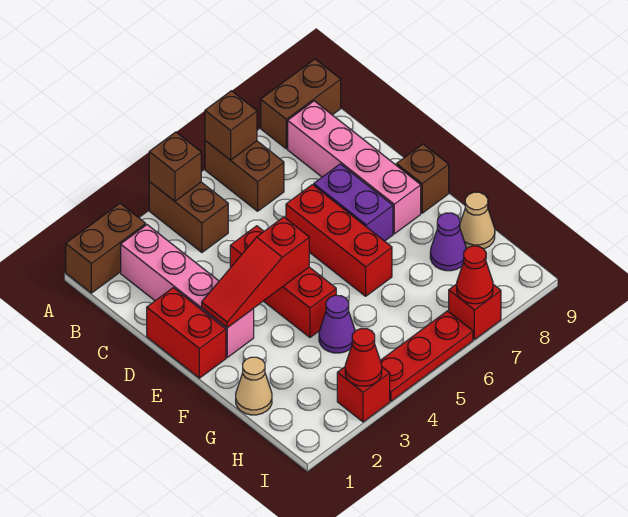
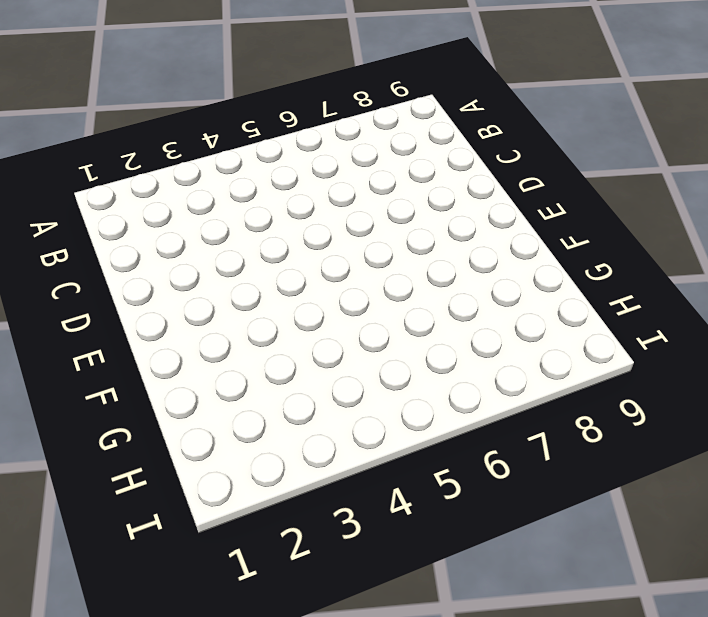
none -> brown 1x2 brick [66,203,146,293]
none -> brown 1x2 brick [149,182,228,252]
none -> brown 1x2 brick [205,141,284,211]

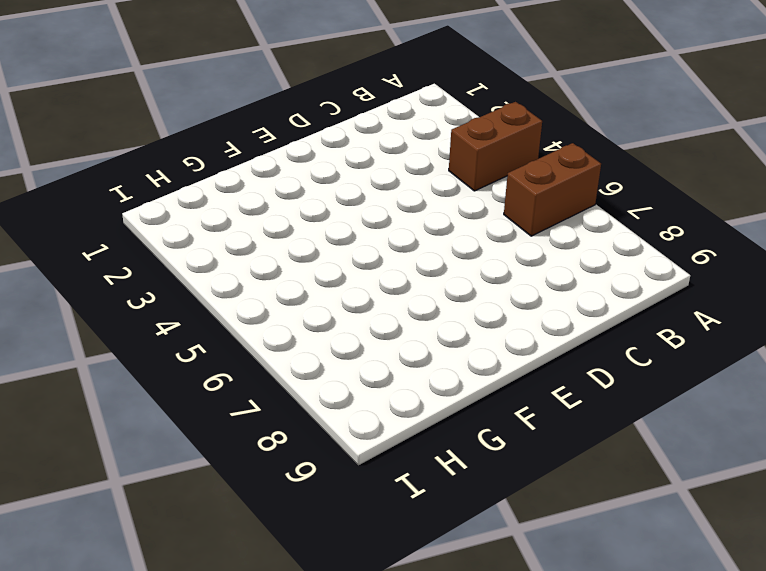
none -> brown 1x2 brick [66,203,146,293]
none -> brown 1x2 brick [261,59,341,149]
none -> pink 1x4 brick [121,225,254,357]

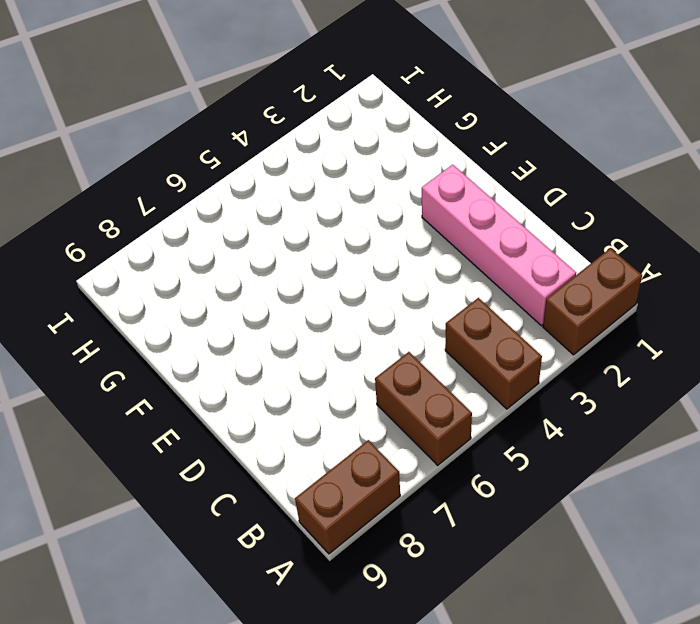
none -> pink 1x4 brick [288,101,421,234]
none -> red 1x2 brick [147,288,226,378]
none -> red 1x3 brick [230,226,336,337]

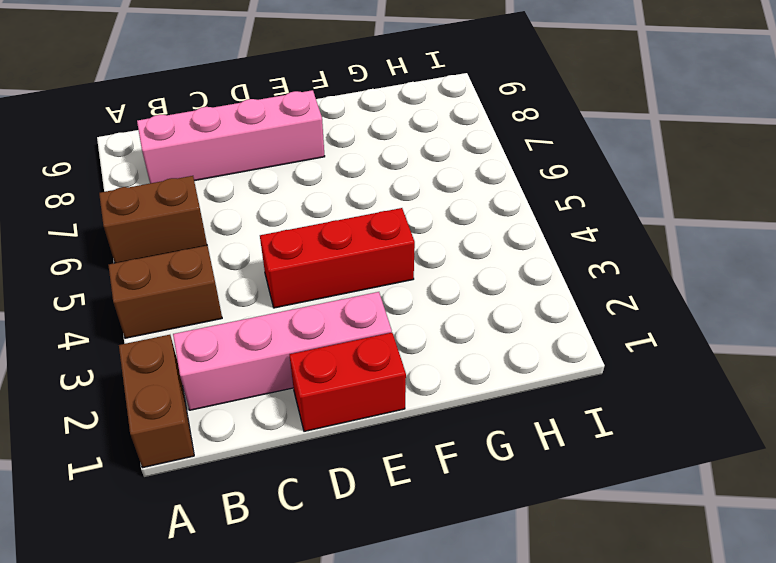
none -> brown 1x2 brick [261,59,341,149]
none -> red 1x3 brick [286,185,392,296]
none -> purple 1x2 brick [314,164,393,241]

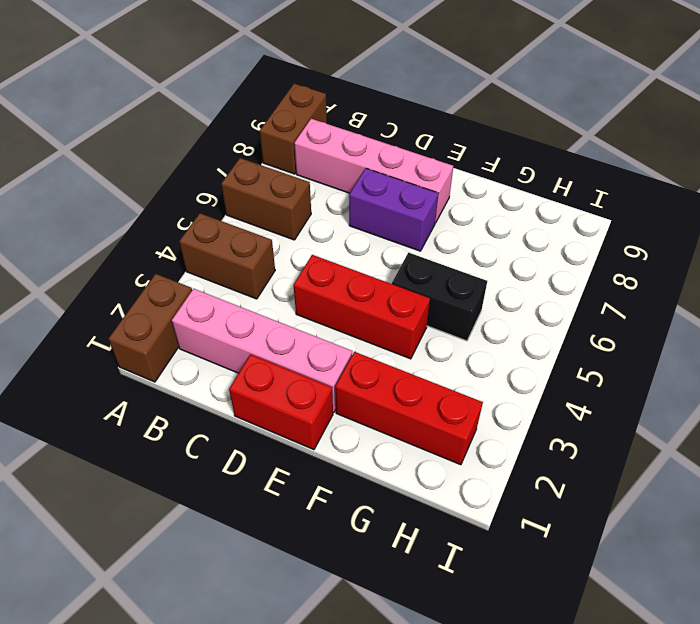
red 1x3 brick [335,352,483,465] -> red 1x3 brick moved to [286,185,392,296]
black 1x2 brick [392,253,487,341] -> none
none -> brown 1x1 brick [396,144,449,213]
none -> tan 1x1 cone [236,357,272,415]
none -> purple 1x1 cone [319,295,355,353]

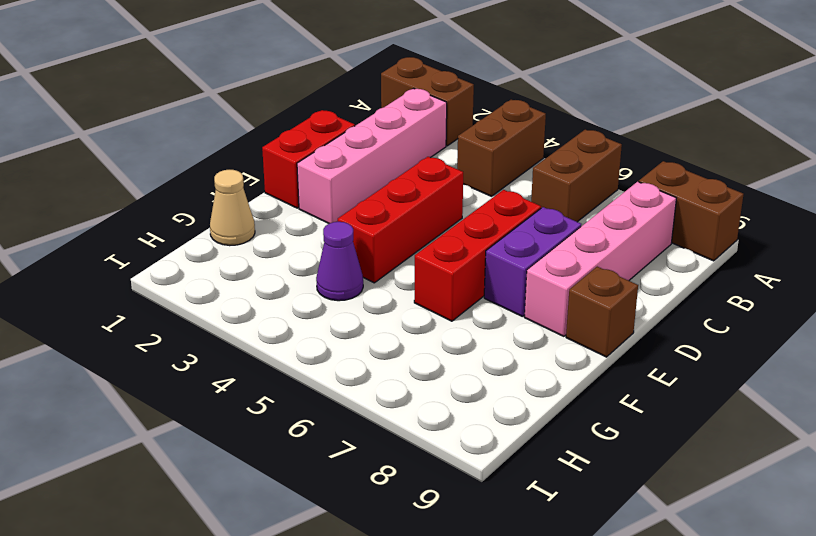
none -> purple 1x1 cone [430,213,467,271]
none -> tan 1x1 cone [460,192,495,249]
none -> red 1x1 brick [337,367,390,422]

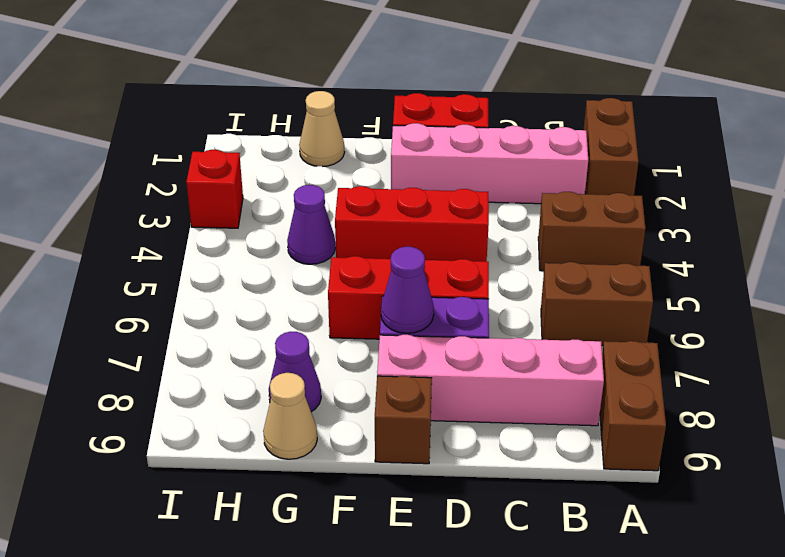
purple 1x1 cone [381,247,434,333] -> none
none -> red 1x3 plate [380,311,473,401]
none -> red 1x1 brick [449,284,501,339]
none -> brown 1x1 brick [149,132,201,201]

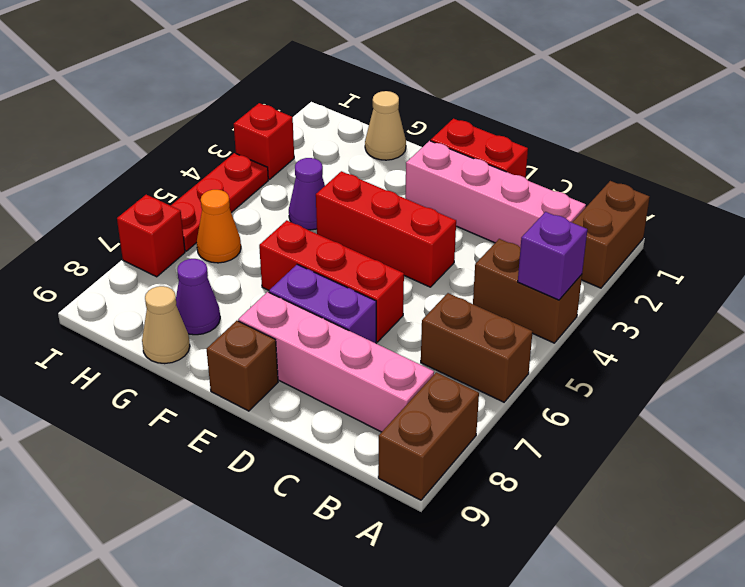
purple 1x1 brick [518,212,587,300] -> brown 1x1 brick [149,132,201,201]
orange 1x1 cone [197,190,241,263] -> none
none -> brown 1x1 brick [205,91,257,160]
none -> red 1x3 slope [202,217,309,328]
none -> red 1x1 cone [345,329,382,386]

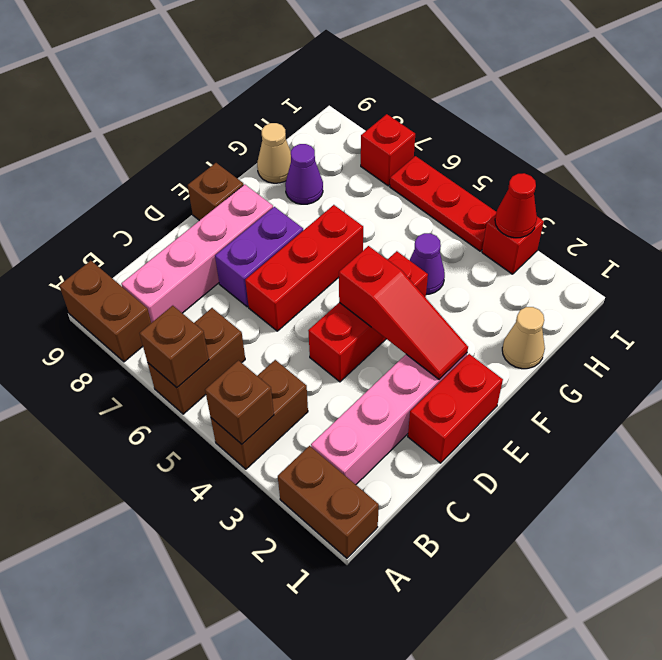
none -> red 1x1 cone [457,246,493,304]

